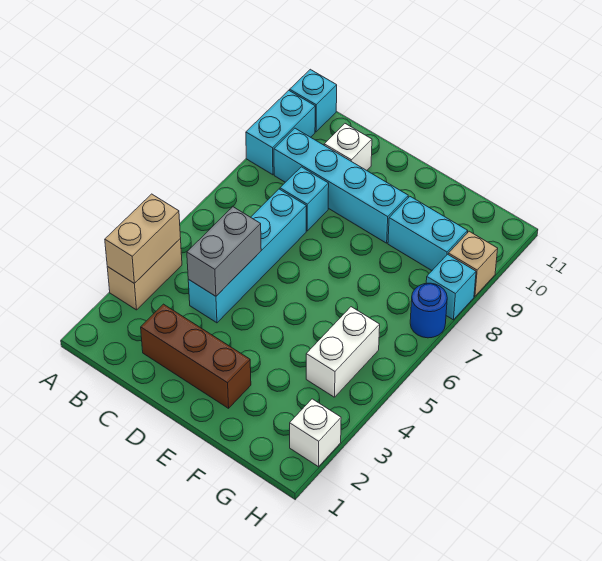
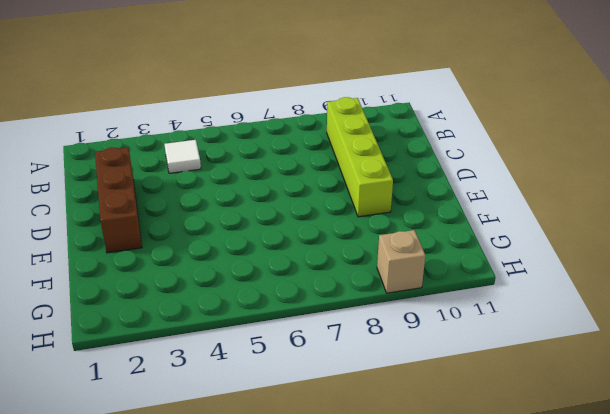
white 1x1 tile [165,140,201,173] -> none
lime 1x4 brick [327,97,393,217] -> cyan 1x4 brick [274,128,408,243]
none -> tan 1x2 brick [107,239,182,310]
none -> cyan 1x2 brick [246,90,315,175]
none -> cyan 1x1 brick [290,69,337,132]

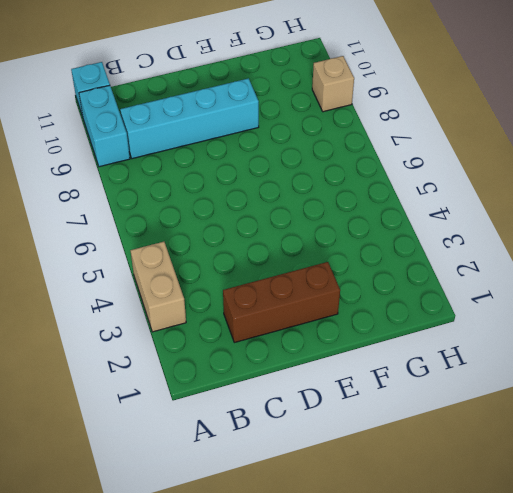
none -> cyan 1x4 brick [188,189,306,323]
none -> cyan 1x1 brick [280,167,329,231]
none -> white 1x1 brick [324,124,372,170]

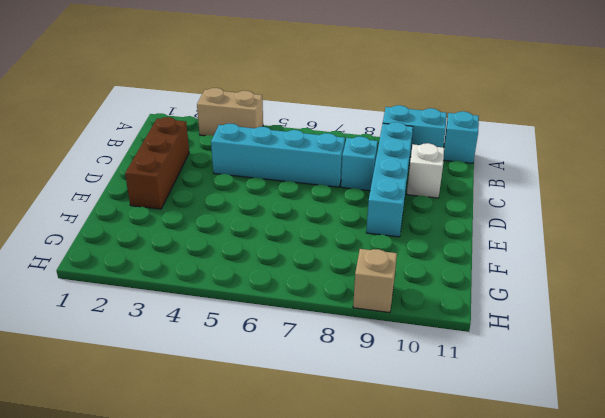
none -> cyan 1x2 brick [388,197,468,270]
none -> white 1x2 brick [306,307,380,397]
none -> white 1x1 brick [290,399,341,467]

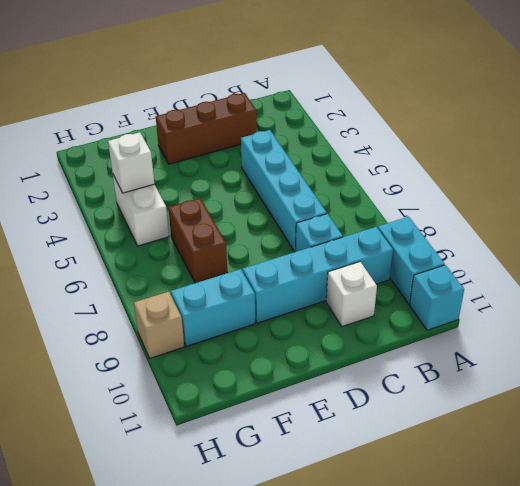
brown 1x2 brick [168,198,227,283] -> none
white 1x1 brick [108,132,154,193] -> white 1x1 brick moved to [290,399,341,467]
none -> tan 1x2 brick [107,239,182,310]
none -> blue 1x1 round brick [410,283,447,338]
none -> cyan 1x1 brick [426,254,476,320]

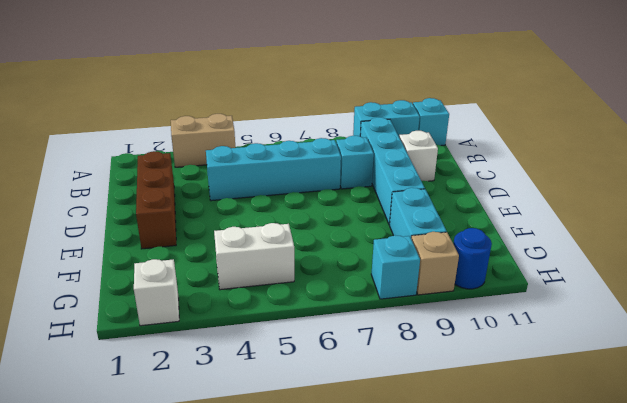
blue 1x1 round brick [453,228,492,289] -> blue 1x1 round brick moved to [410,283,447,338]
none -> tan 1x2 brick [105,194,181,283]
none -> grey 1x2 brick [187,207,261,296]

